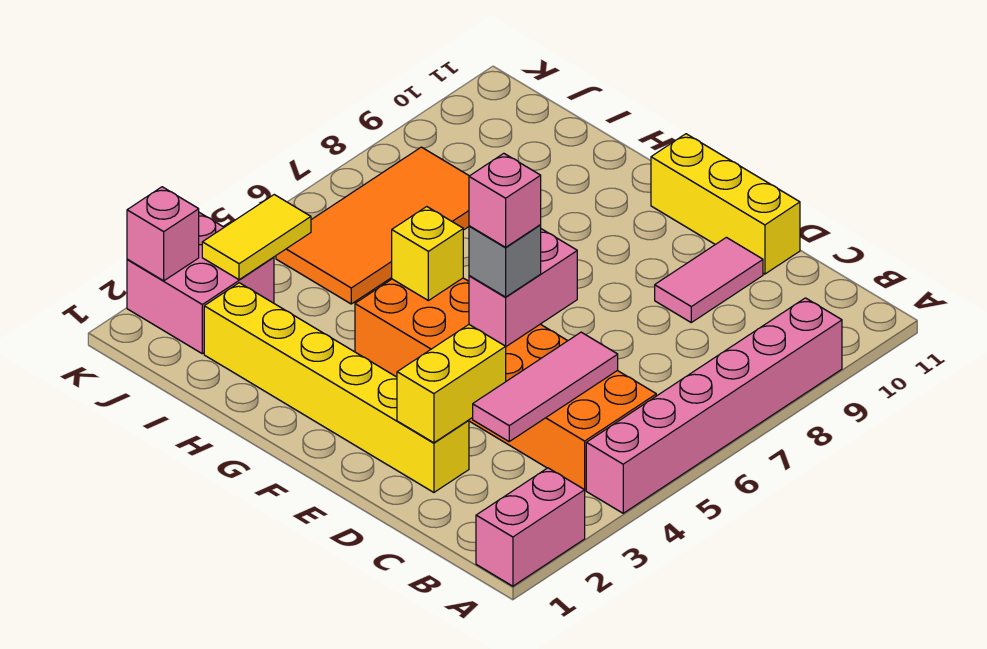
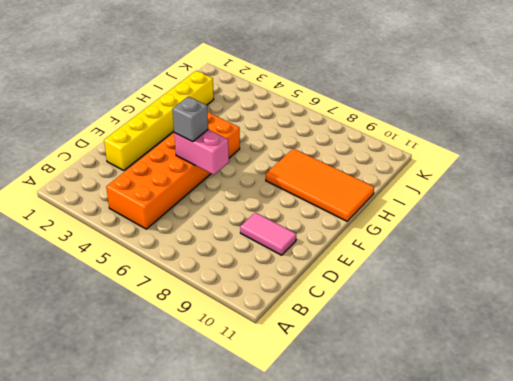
orange 2x4 tile [266,149,374,221] -> orange 2x4 tile moved to [276,147,469,304]
none -> pink 1x2 brick [476,468,585,586]
none -> pink 1x6 brick [586,298,842,513]
none -> yellow 1x3 brick [651,134,800,274]

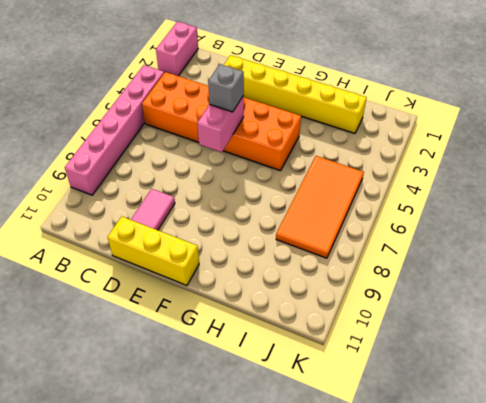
none -> pink 2x2 brick [127,213,274,354]
none -> pink 1x3 tile [473,332,618,441]
none -> yellow 1x2 brick [397,325,506,443]

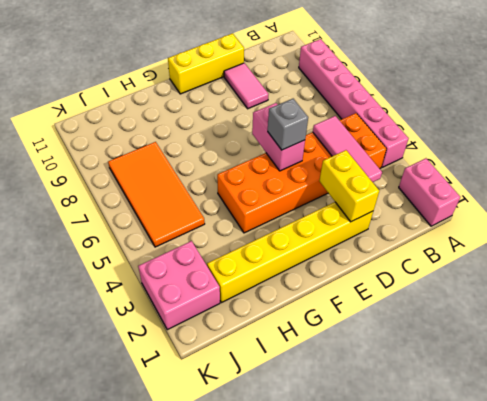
none -> yellow 1x1 brick [392,207,463,301]
none -> yellow 1x2 tile [202,195,311,280]
none -> pink 1x1 brick [127,187,199,281]

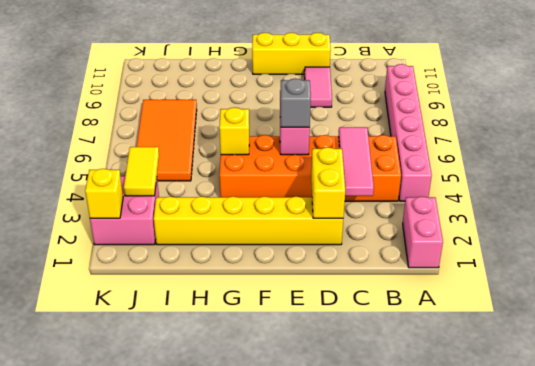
yellow 1x1 brick [85,169,123,218] -> pink 1x1 brick [127,187,199,281]
none -> pink 1x1 brick [469,153,541,247]

